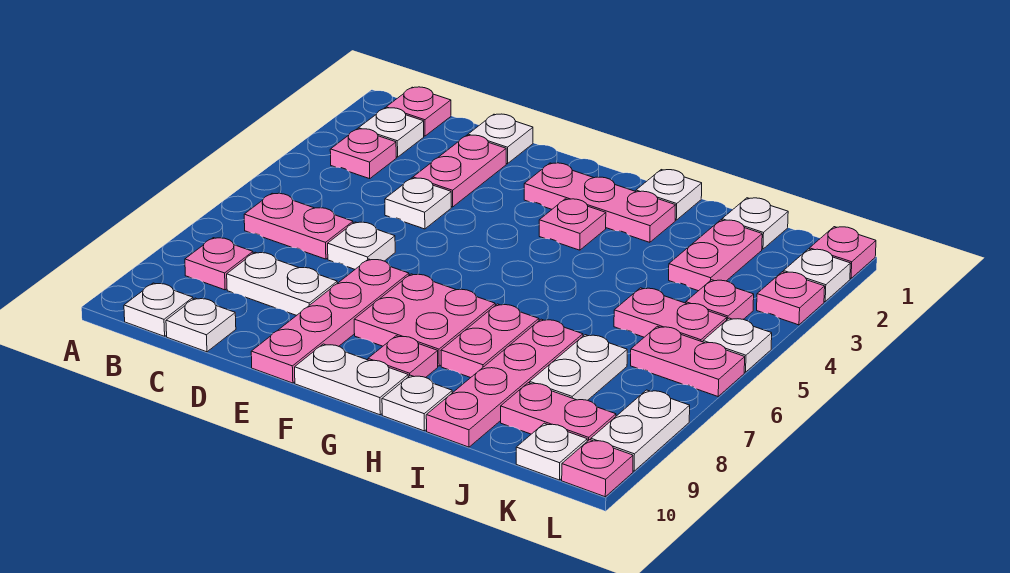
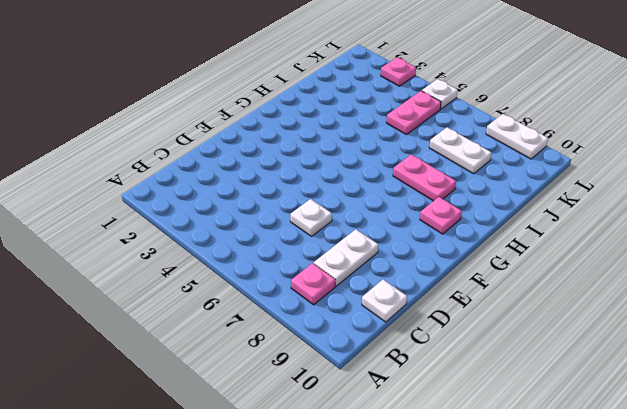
none -> pink 1x1 plate [386,87,451,136]
none -> white 1x1 plate [358,108,424,157]
none -> pink 1x1 plate [330,129,396,179]
none -> pink 1x2 plate [244,193,353,259]

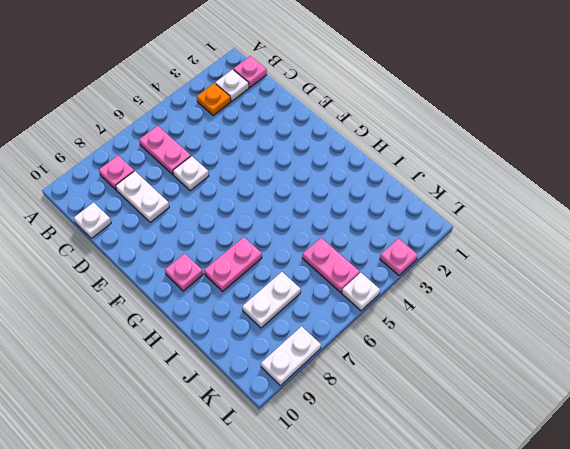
orange 1x1 plate [197,83,231,115] -> pink 1x1 plate [330,129,396,179]
none -> white 1x1 plate [124,283,193,336]
none -> white 1x1 plate [468,114,533,164]
none -> pink 1x2 plate [413,135,506,207]
none -> white 1x1 plate [385,178,451,229]

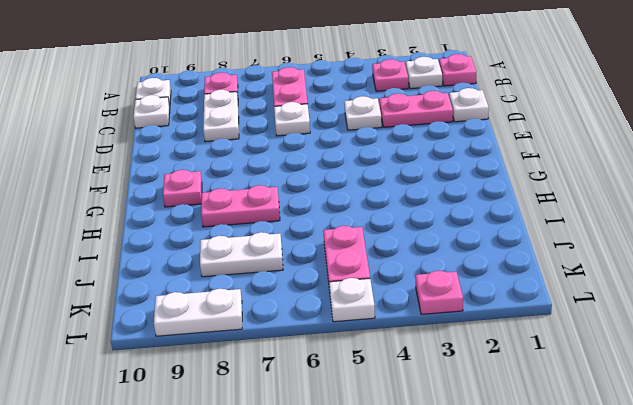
none -> pink 1x4 plate [251,259,409,383]
none -> pink 1x3 plate [524,163,675,242]
none -> pink 2x2 plate [354,274,495,366]
none -> white 1x2 plate [295,344,408,415]

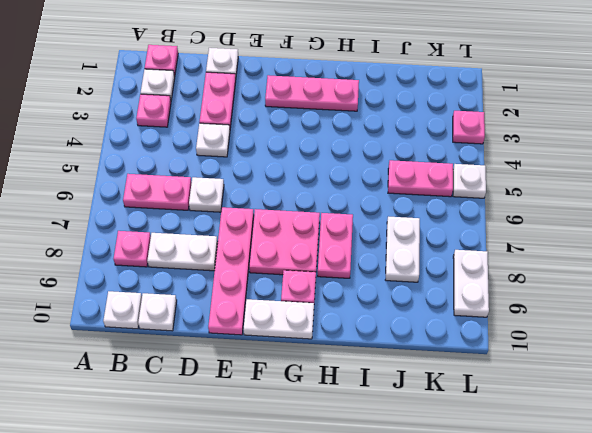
none -> pink 1x1 plate [539,199,606,250]
none -> white 1x1 plate [636,170,702,220]
none -> white 1x1 plate [382,375,452,431]
none -> pink 1x4 plate [426,319,583,447]

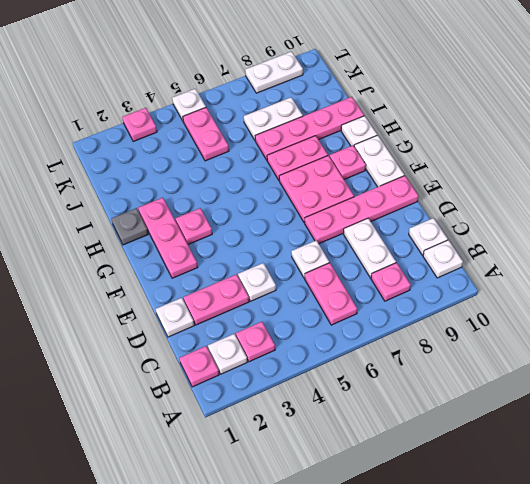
grey 1x1 plate [111,208,148,245] -> white 1x1 plate [636,170,702,220]
none -> white 1x1 plate [722,198,788,249]
none -> pink 1x2 plate [669,220,762,291]
none -> pink 1x2 plate [501,383,616,441]
none -> pink 1x1 plate [686,280,754,319]

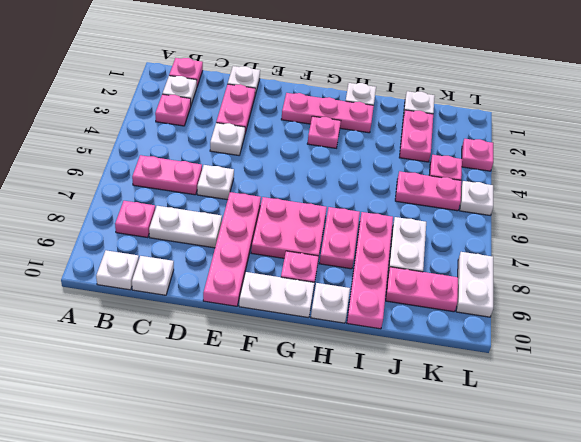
none -> pink 1x2 plate [631,326,745,396]
none -> white 1x1 plate [516,423,587,480]
none -> pink 1x1 plate [810,227,876,279]
none -> white 1x1 plate [783,249,851,302]

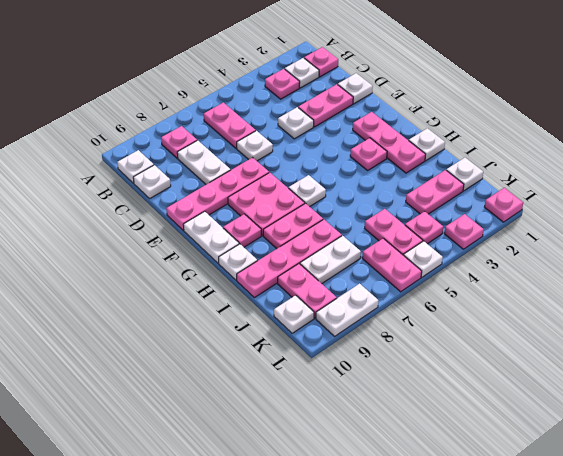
white 1x1 plate [289,175,326,207] -> white 1x1 plate moved to [783,249,851,302]
none -> pink 1x1 plate [562,440,633,497]

